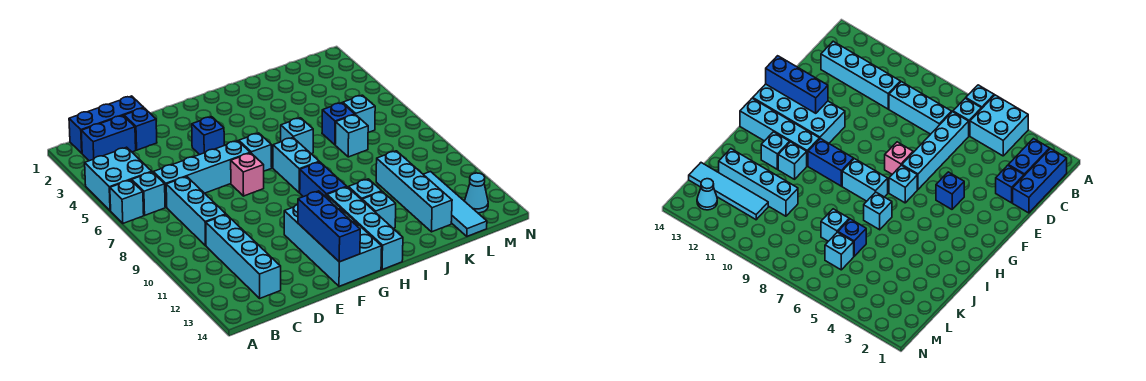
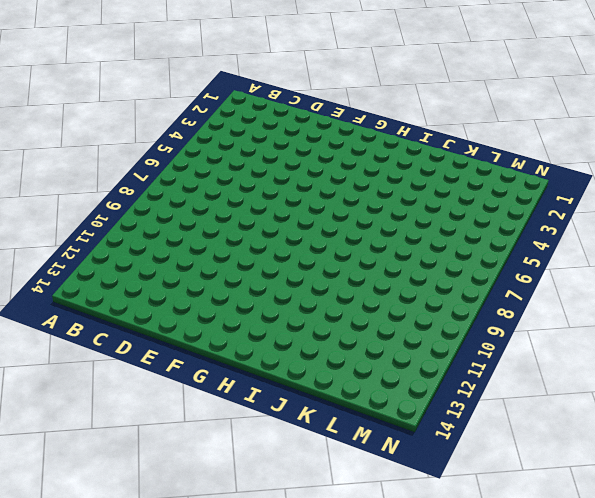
none -> cyan 2x2 brick [85,147,152,211]
none -> cyan 1x1 brick [110,180,144,223]
none -> blue 1x3 brick [69,96,144,153]

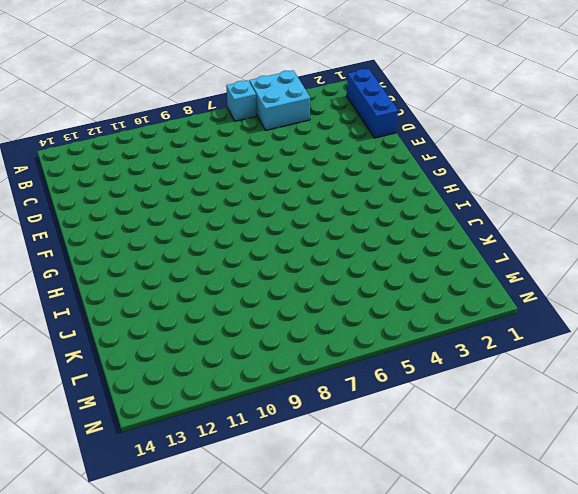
none -> blue 1x2 brick [81,116,136,161]
none -> cyan 1x1 brick [132,172,165,215]
none -> cyan 1x4 brick [153,141,250,207]

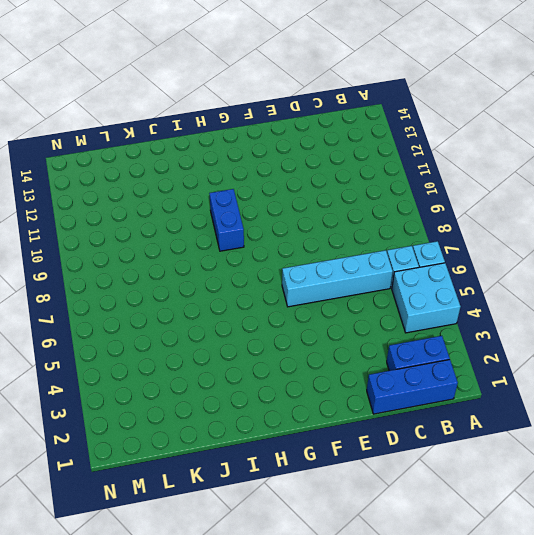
none -> cyan 1x3 brick [166,177,226,246]
none -> cyan 1x4 brick [206,215,281,298]
none -> blue 1x1 brick [124,108,157,150]

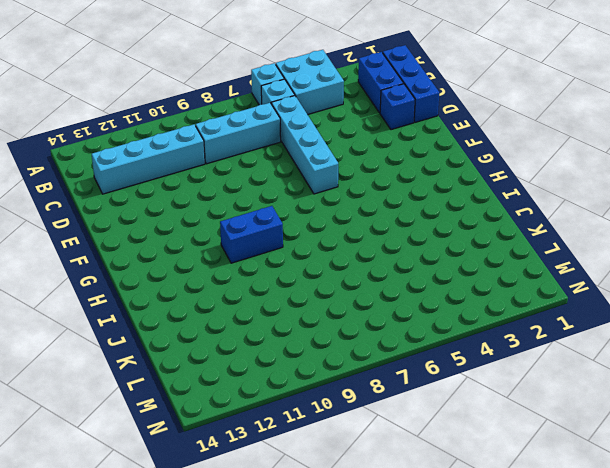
none -> blue 1x1 brick [192,117,224,155]
none -> pink 1x1 brick [231,153,264,196]
none -> cyan 2x4 brick [284,195,382,286]

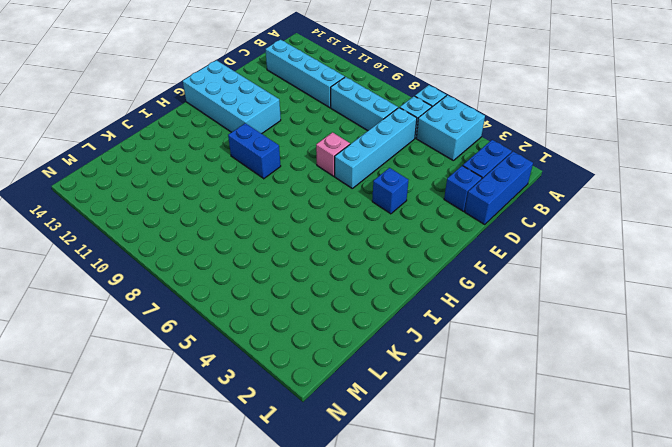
none -> cyan 1x1 brick [239,133,272,171]
none -> cyan 1x2 brick [273,138,319,192]
none -> cyan 1x4 brick [327,187,403,270]

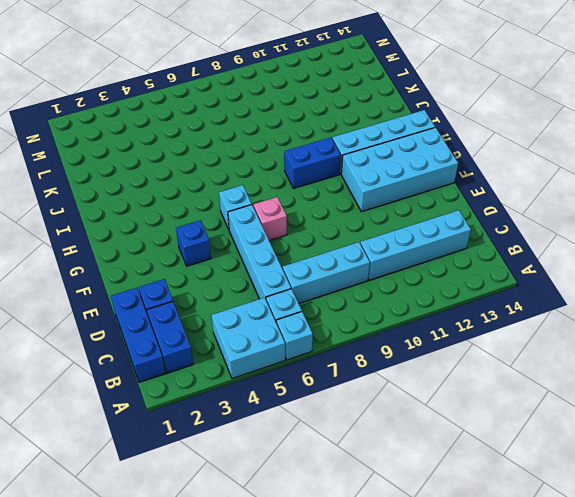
none -> cyan 1x2 brick [273,138,319,192]
none -> cyan 1x1 brick [281,118,313,154]
none -> cyan 1x1 brick [348,179,382,200]

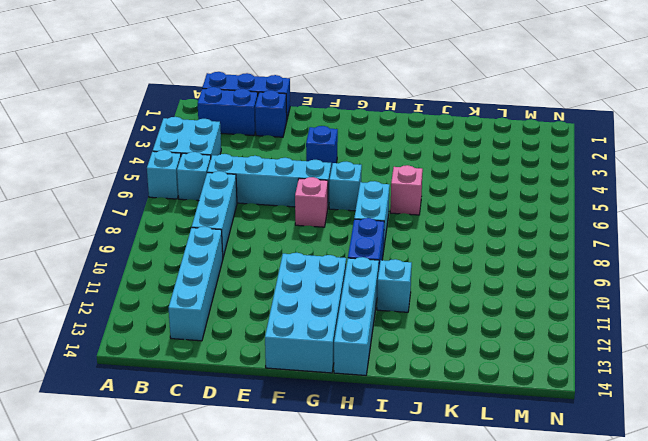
pink 1x1 brick [390,165,423,215] -> cyan 1x1 brick [281,118,313,154]
none -> cyan 1x1 brick [362,192,396,229]
none -> blue 1x1 brick [322,103,355,145]
none -> cyan 1x1 brick [335,115,368,157]

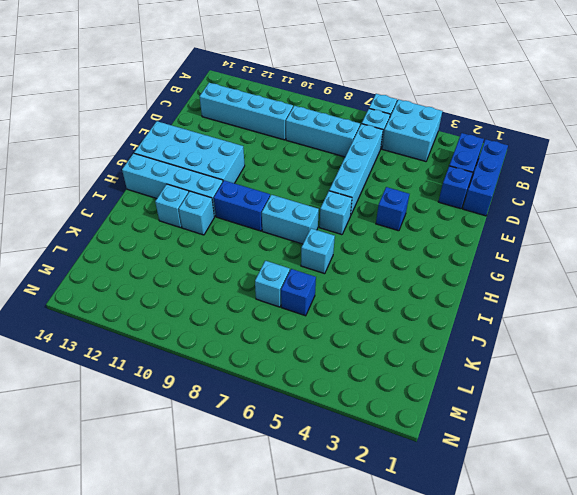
none -> pink 1x1 brick [231,153,264,196]
none -> cyan 1x4 brick [376,151,452,232]
none -> cyan 1x1 brick [343,95,375,132]

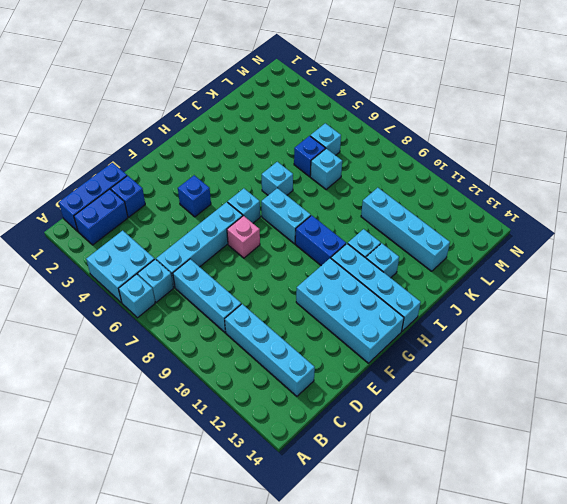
none -> cyan 1x4 tile [423,172,487,236]
none -> cyan 1x1 cone [465,173,488,213]
none -> blue 1x3 brick [298,191,360,262]

